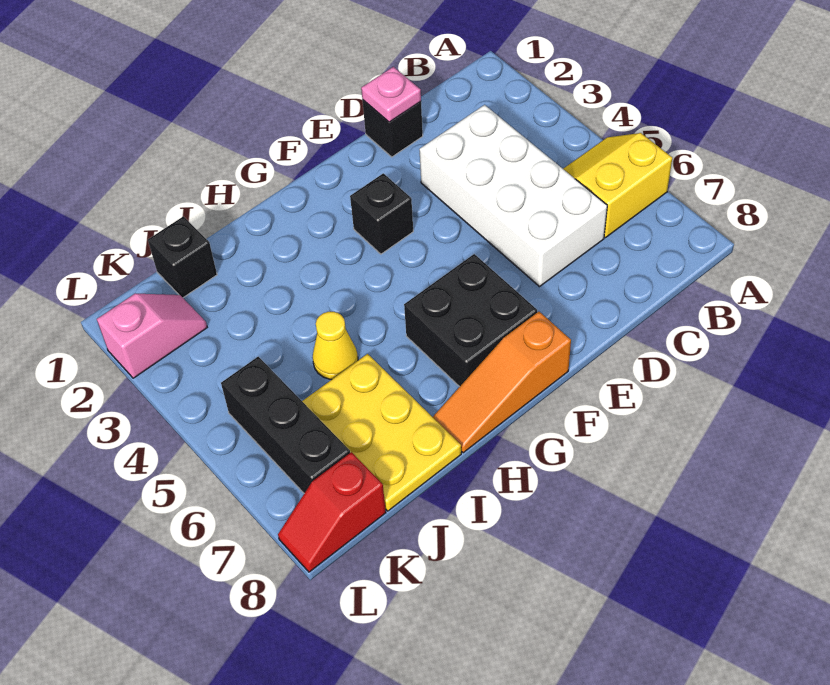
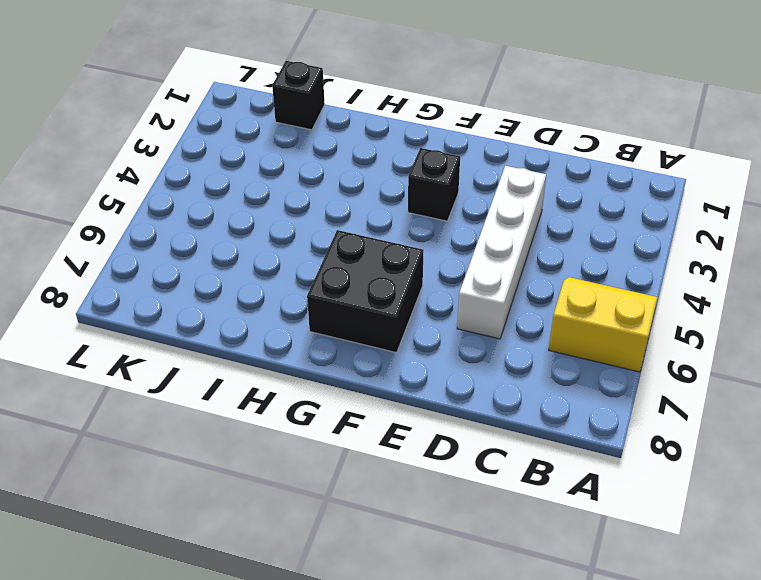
white 1x4 brick [457,166,546,339] -> white 2x4 brick [419,105,607,287]
none -> black 1x1 brick [362,100,423,157]
none -> orange 1x3 slope [433,312,571,453]
none -> yellow 1x1 cone [312,312,358,380]

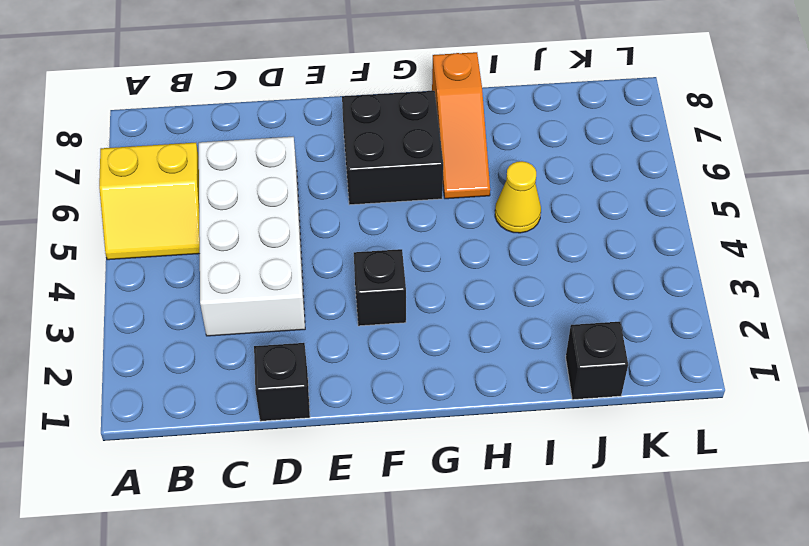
orange 1x3 slope [432,52,490,199] -> orange 1x3 slope turned to [433,312,571,453]
none -> yellow 2x3 plate [302,354,461,511]
none -> pink 1x2 slope [97,294,207,378]
none -> black 1x3 brick [221,357,350,493]

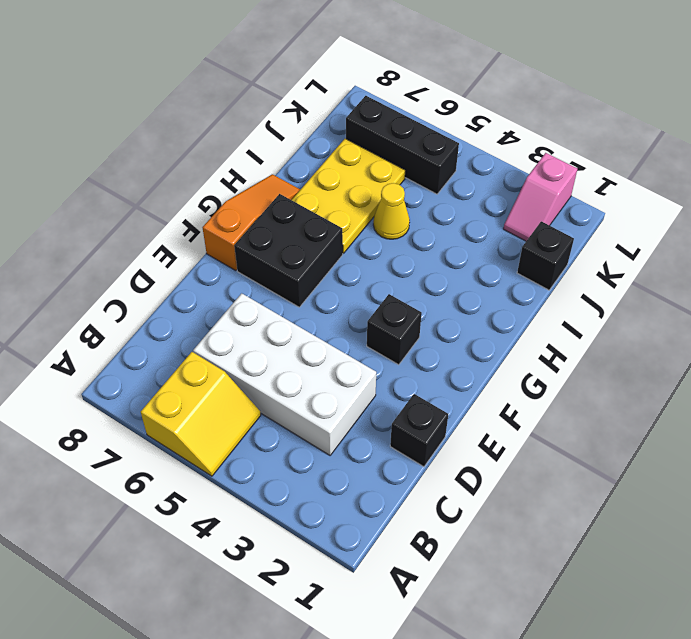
yellow 2x3 plate [292,139,405,253] -> yellow 2x3 plate turned to [302,354,461,511]
none -> red 1x2 slope [278,452,386,572]
none -> pink 1x1 plate [361,67,421,122]

